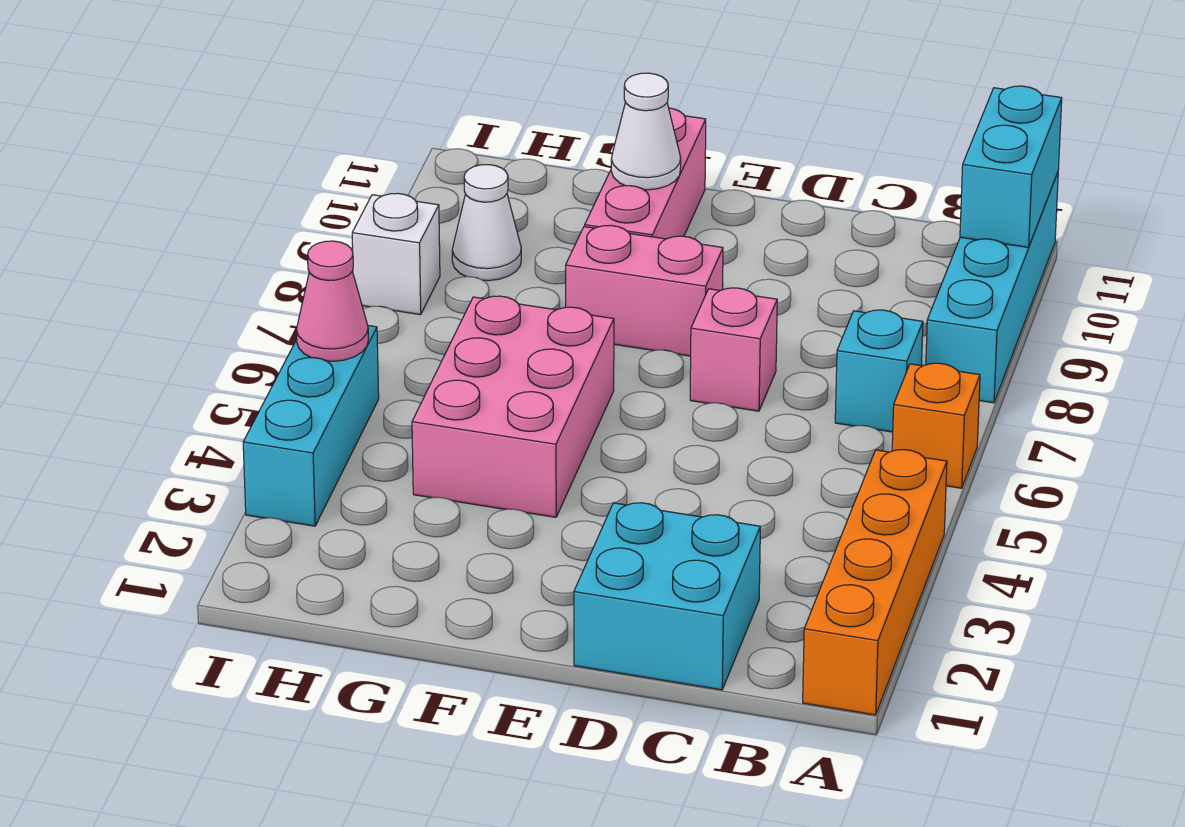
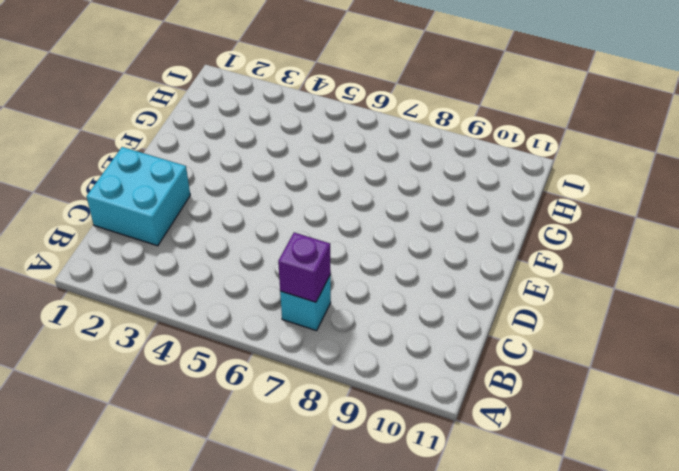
purple 1x1 brick [278,233,331,302] -> none
none -> orange 1x4 brick [803,450,947,715]
none -> orange 1x1 brick [892,363,980,488]
none -> cyan 1x4 brick [926,173,1058,403]

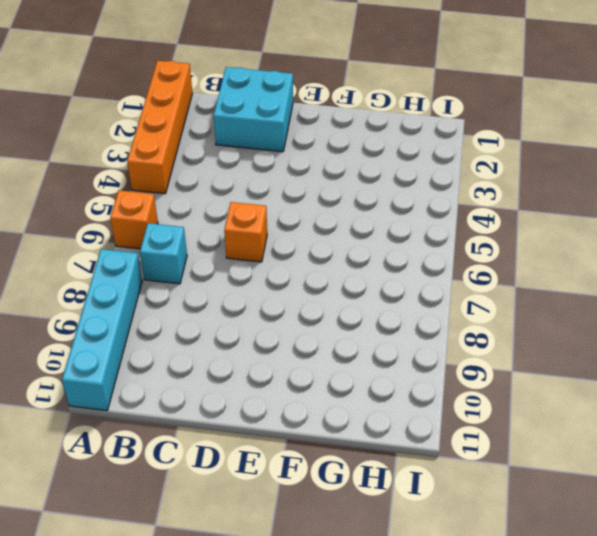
orange 1x1 brick [224,202,267,262] -> none
none -> pink 1x1 brick [690,288,777,411]
none -> pink 1x2 brick [566,225,723,356]
none -> pink 2x3 brick [412,296,614,517]

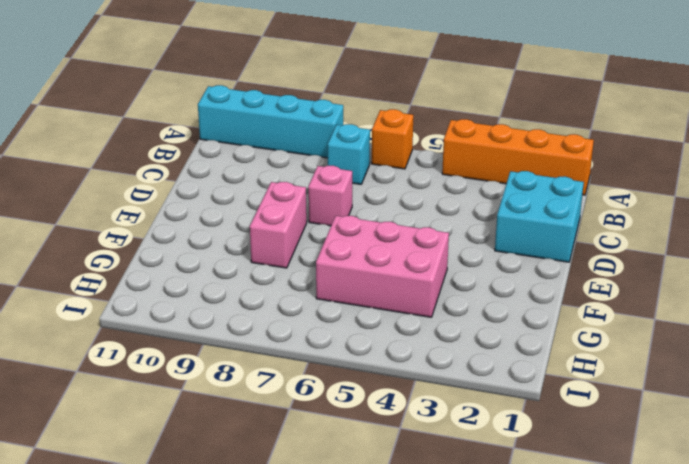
none -> pink 1x3 brick [585,108,706,239]
none -> white 1x1 cone [452,165,521,281]
none -> cyan 1x3 brick [243,326,379,526]

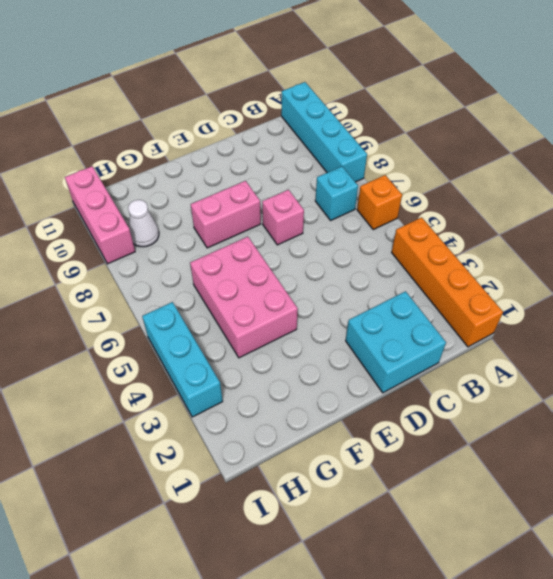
pink 1x3 brick [65,166,135,264] -> pink 1x3 brick moved to [585,108,706,239]
none -> white 1x1 brick [352,193,440,315]
none -> cyan 1x2 brick [960,86,1062,247]
none -> white 1x1 cone [611,73,681,190]

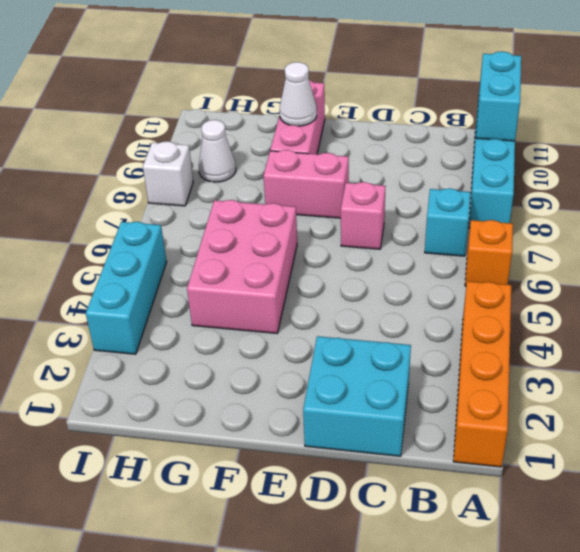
none -> pink 1x1 cone [296,241,368,361]

